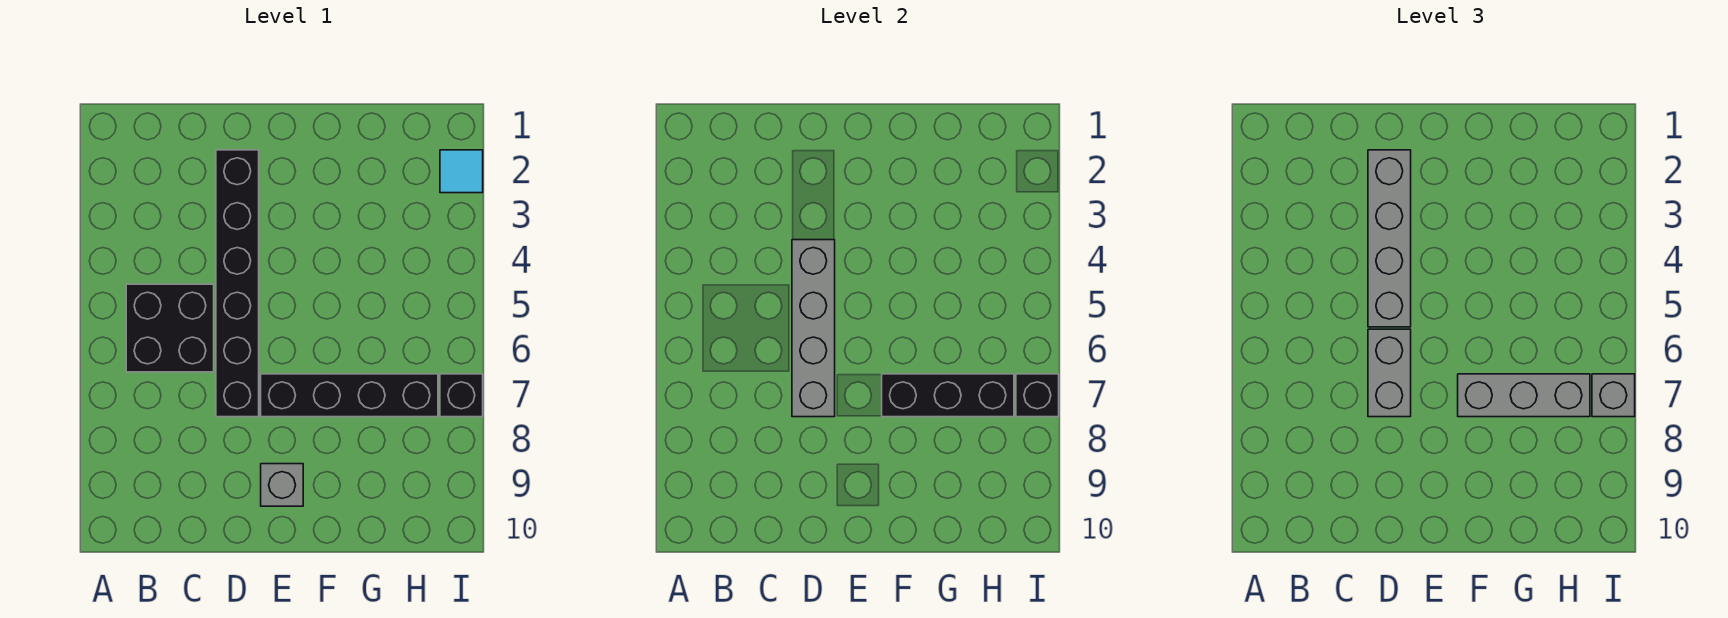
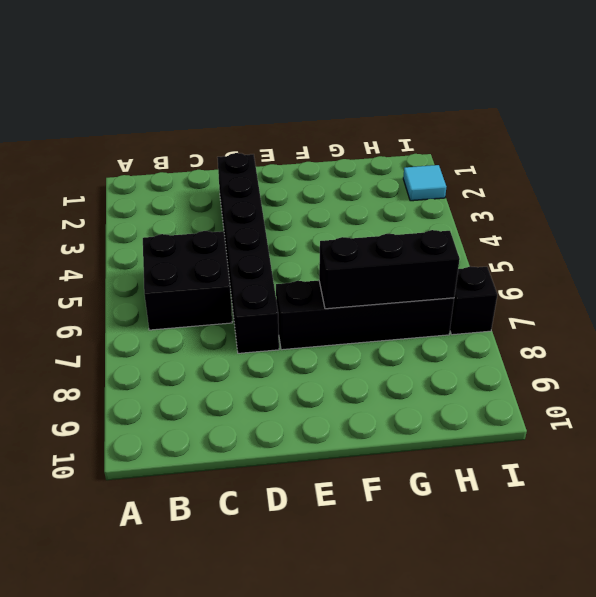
none -> grey 1x1 brick [261,464,303,506]
none -> grey 1x4 brick [792,240,835,417]
none -> black 1x1 brick [1016,374,1059,417]

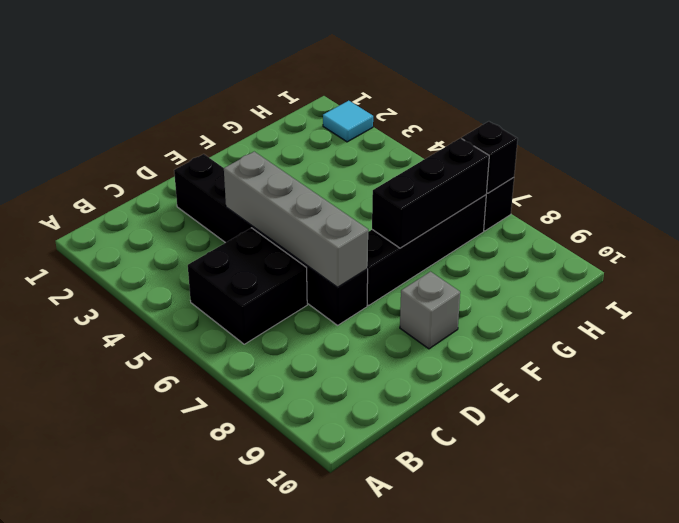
none -> grey 1x4 brick [1368,150,1411,327]
none -> grey 1x2 brick [1368,329,1411,417]
none -> grey 1x3 brick [1458,374,1590,417]

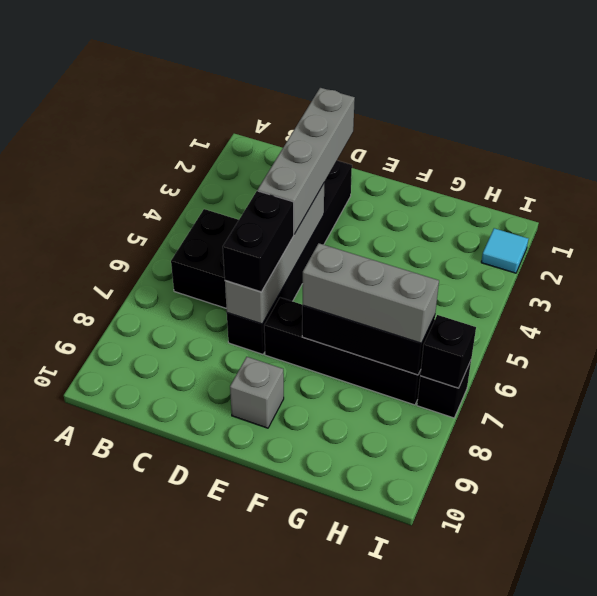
black 1x2 brick [223,191,294,292] -> grey 1x2 brick [1368,329,1411,417]
none -> grey 1x1 brick [1592,374,1635,417]

